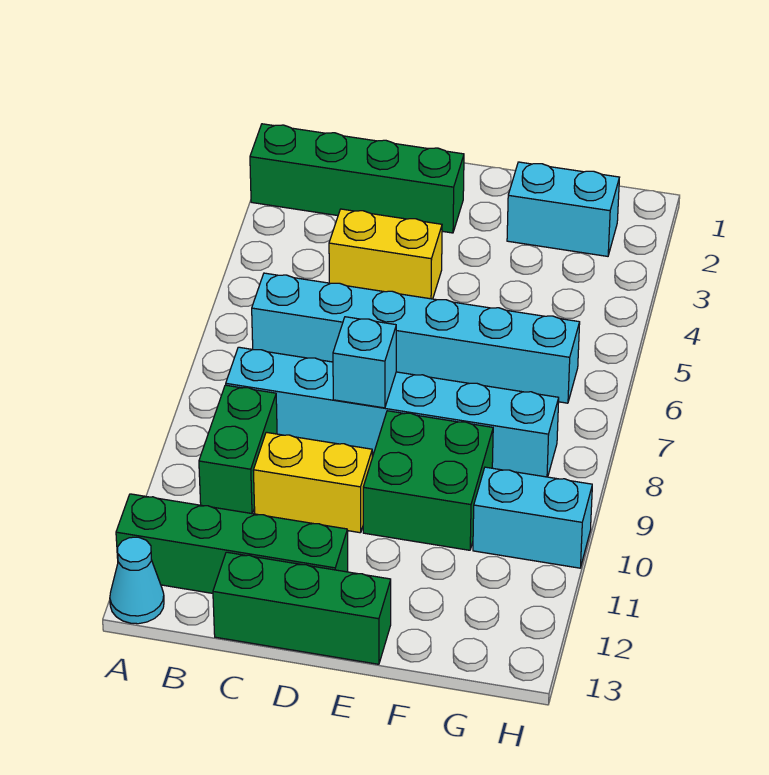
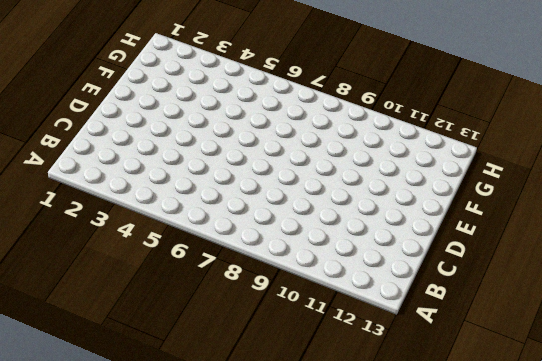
none -> green 1x4 brick [250,124,464,233]
none -> green 1x4 brick [116,494,348,593]
none -> cyan 1x1 cone [110,537,164,624]

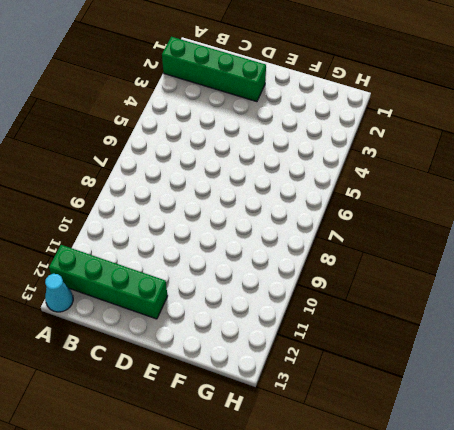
none -> cyan 1x6 brick [252,273,580,403]
none -> cyan 1x6 brick [226,347,559,477]
none -> green 1x2 brick [199,385,277,514]

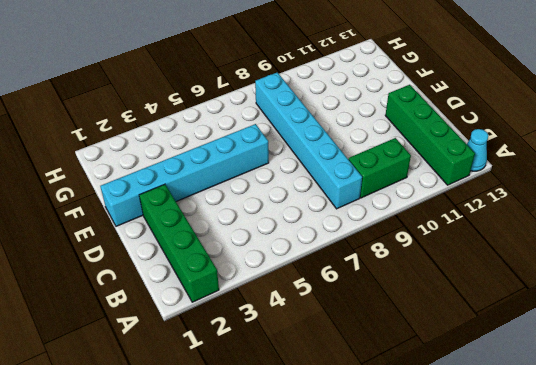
cyan 1x6 brick [100,124,269,226] -> cyan 1x6 brick turned to [252,273,580,403]
none -> yellow 1x2 brick [329,209,442,299]
none -> yellow 1x2 brick [253,432,372,533]
none -> green 1x3 brick [213,552,391,664]

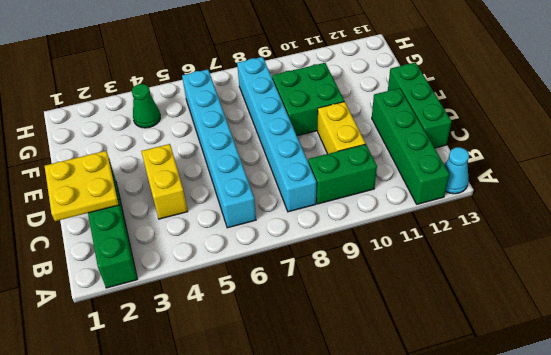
yellow 2x2 plate [45,151,119,221] -> none
green 1x1 cone [132,84,160,128] -> none
none -> cyan 1x2 brick [507,162,619,256]
none -> cyan 1x2 brick [473,467,592,568]
none -> cyan 1x1 brick [333,317,396,408]

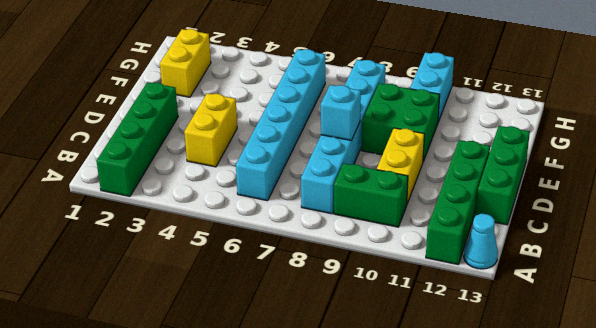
yellow 1x2 brick [160,29,211,97] -> cyan 1x2 brick [507,162,619,256]

